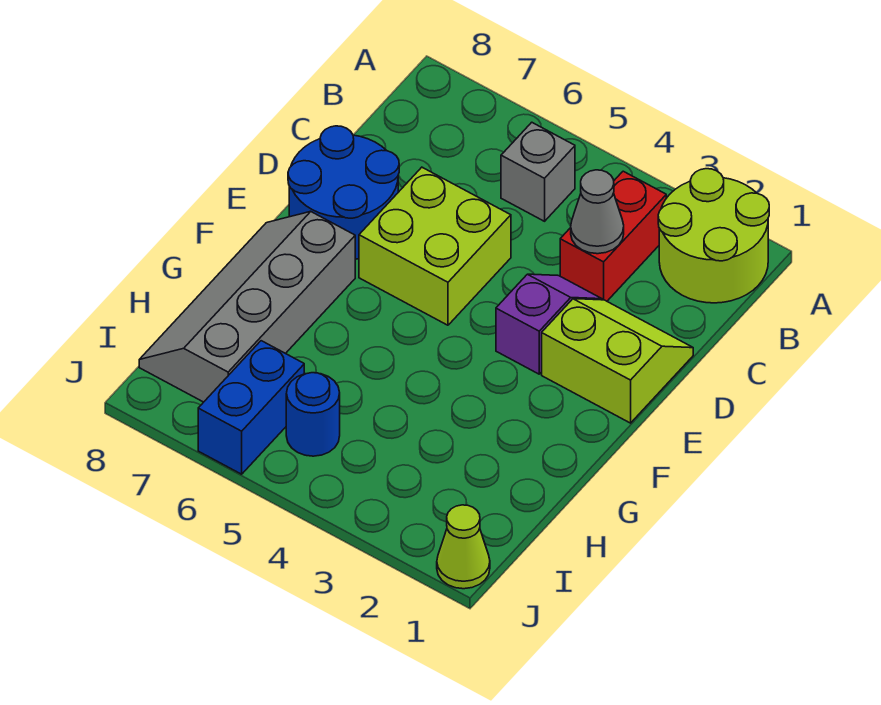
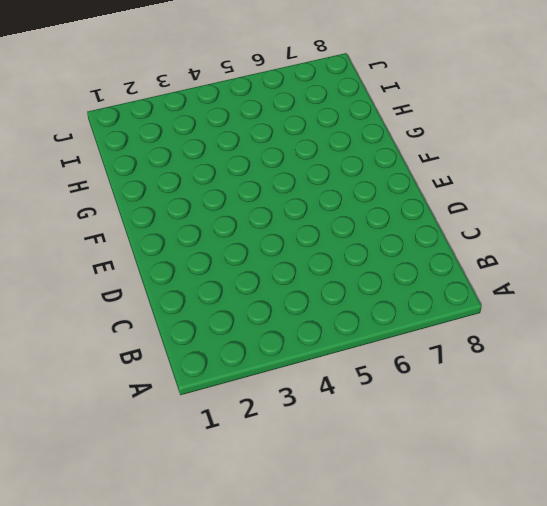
none -> lime 2x2 round brick [658,169,769,303]
none -> red 1x2 brick [560,171,666,301]
none -> grey 1x1 brick [501,122,575,221]

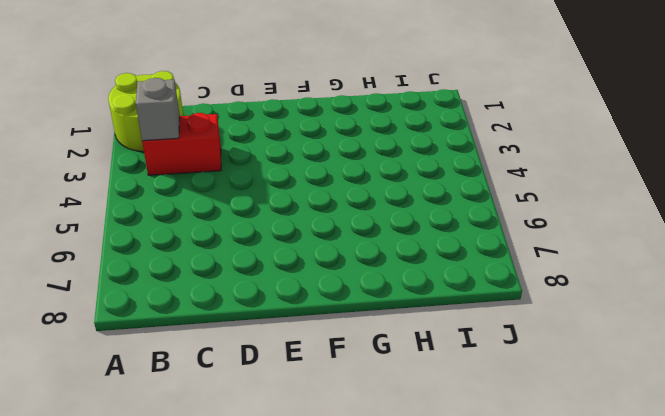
grey 1x1 brick [136,78,180,141] -> grey 1x1 brick moved to [501,122,575,221]
none -> lime 2x2 slope [542,299,693,423]
none -> purple 1x2 slope [496,274,602,374]
none -> lime 2x2 brick [359,167,511,325]

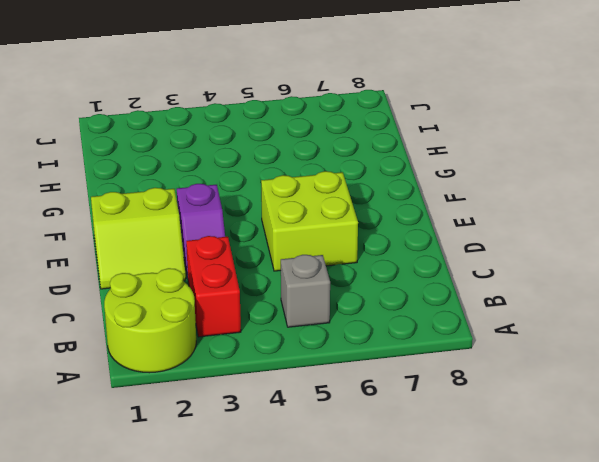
none -> blue 2x2 round brick [288,126,399,259]
none -> grey 2x4 slope [139,212,355,402]
none -> blue 1x1 round brick [286,373,340,456]

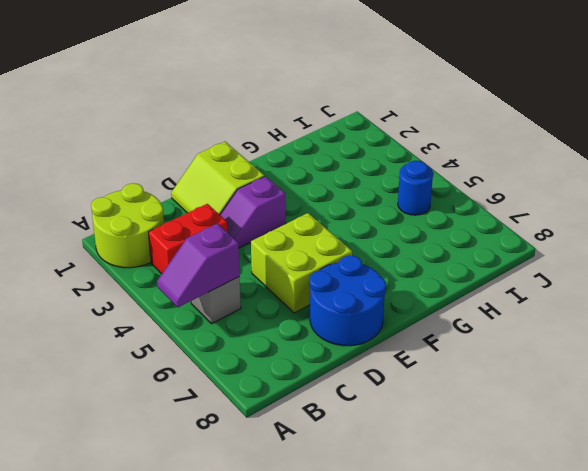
purple 1x2 slope [157,224,240,307] -> none
none -> grey 2x4 slope [139,212,355,402]
none -> blue 1x2 brick [198,341,304,474]
none -> lime 1x1 cone [437,505,490,589]

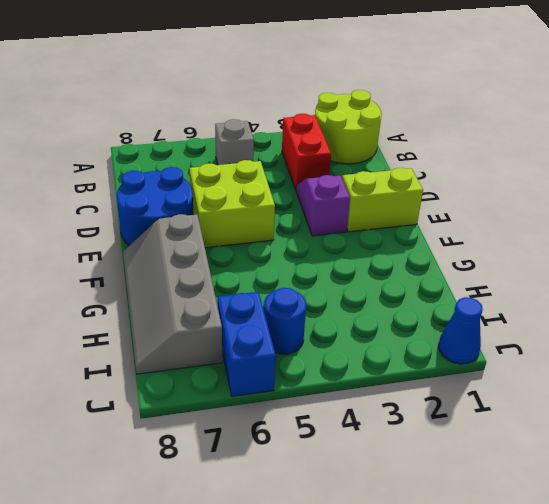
blue 1x1 cone [438,297,483,364] -> lime 1x1 cone [437,505,490,589]
none -> grey 1x1 cone [571,170,624,254]

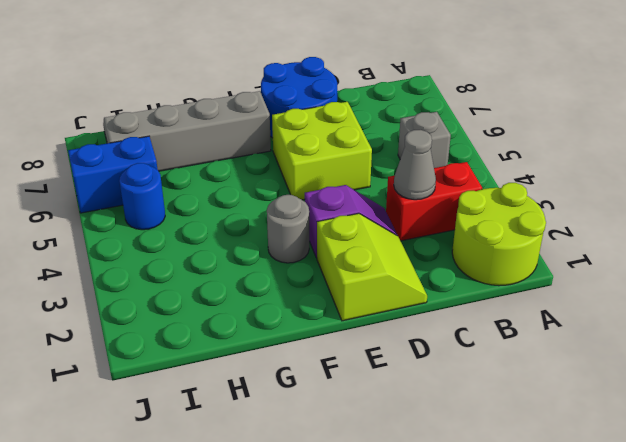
grey 1x1 round brick [267,195,309,263] -> none
none -> lime 1x1 cone [437,505,490,589]

